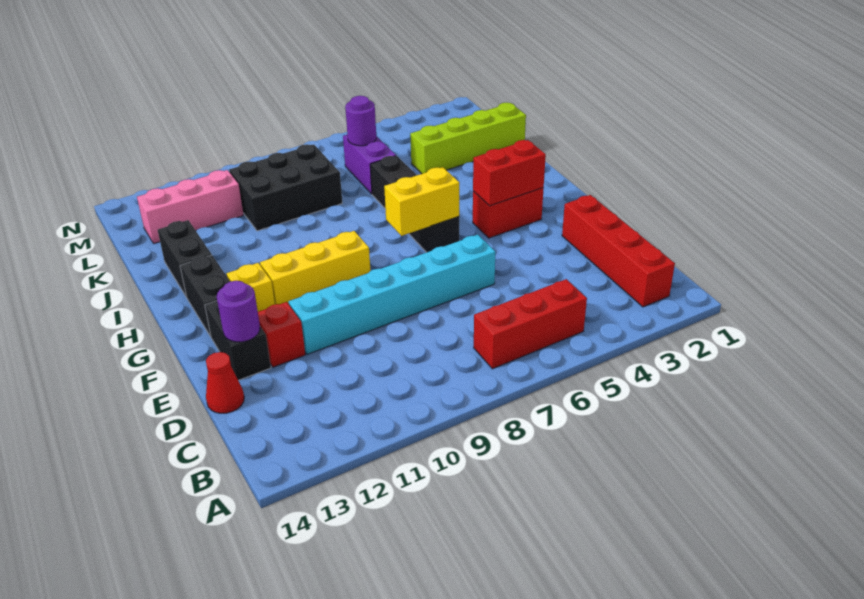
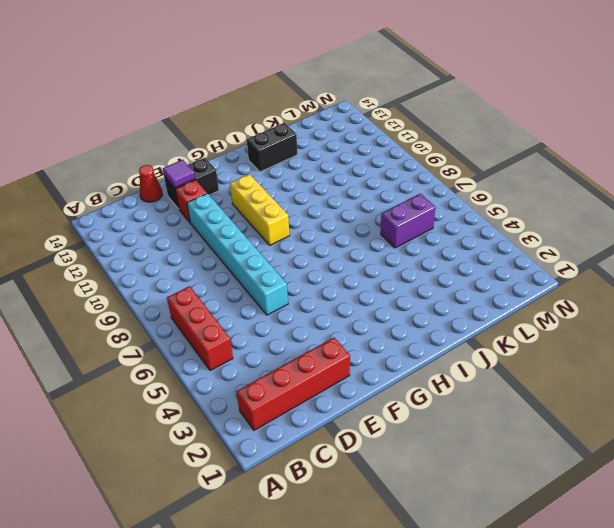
purple 1x1 tile [163,160,195,188] -> purple 1x1 round brick [217,281,260,342]
none -> red 1x2 brick [473,188,544,238]
none -> black 1x4 brick [370,156,459,253]
none -> yellow 1x1 brick [227,263,275,312]

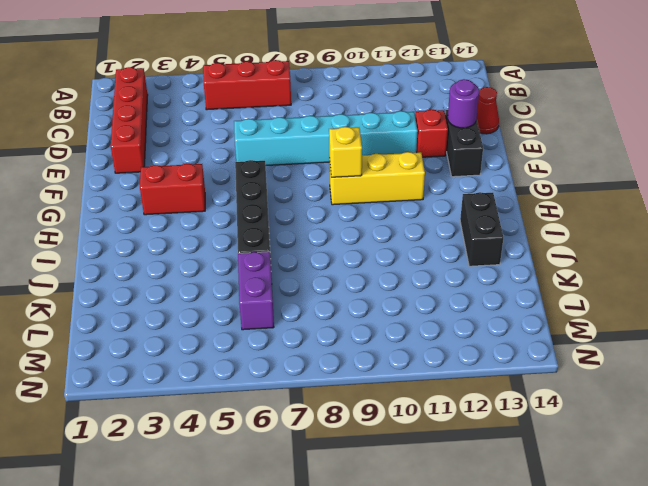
yellow 1x1 brick [329,127,362,177] -> yellow 1x1 brick moved to [227,263,275,312]
none -> black 1x2 brick [180,255,230,337]
none -> lime 1x4 brick [410,103,526,174]
none -> black 2x3 brick [229,144,342,231]

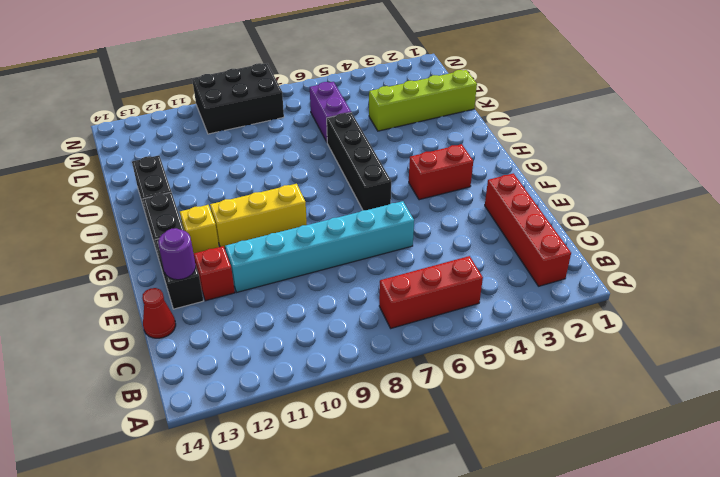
black 2x3 brick [192,63,284,134] -> black 2x3 brick moved to [229,144,342,231]
none -> pink 1x3 brick [137,170,243,244]
none -> red 1x2 brick [473,140,546,206]
none -> yellow 1x2 brick [384,167,459,236]

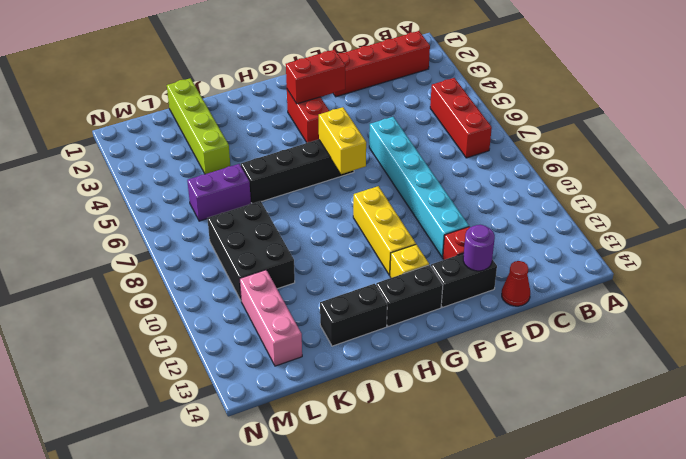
red 1x2 brick [286,50,345,104] -> red 1x2 brick turned to [473,140,546,206]
none -> purple 1x1 round brick [345,96,376,146]

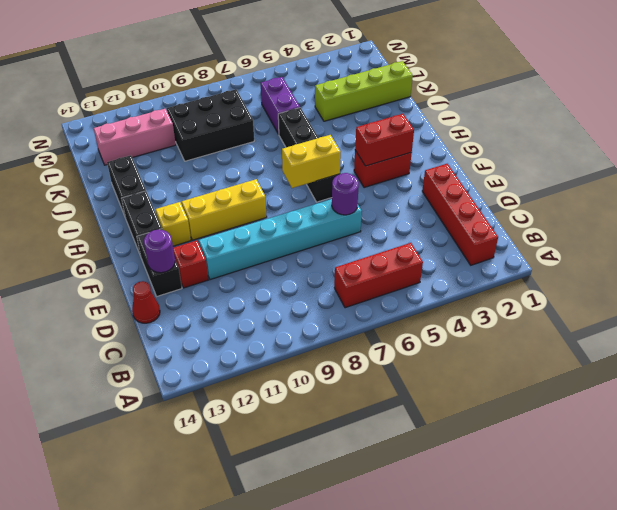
purple 1x1 round brick [332,173,359,215] -> purple 1x1 round brick moved to [345,96,376,146]

